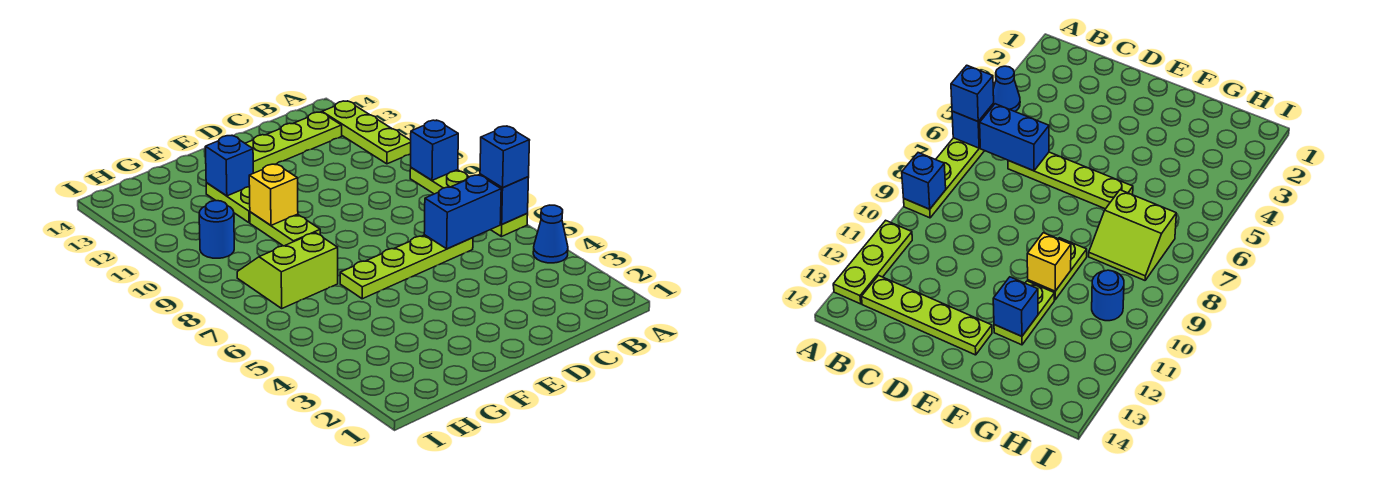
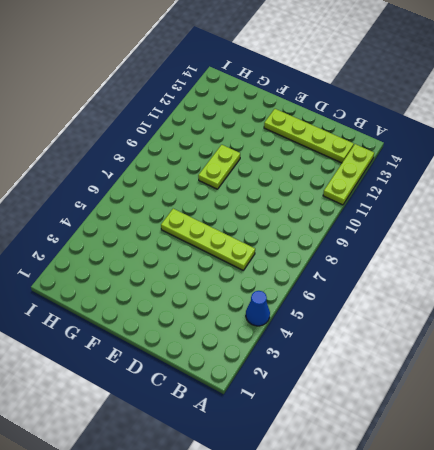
none -> lime 1x4 plate [410,168,528,237]
none -> lime 1x2 plate [206,183,250,223]
none -> lime 2x2 slope [237,233,338,308]

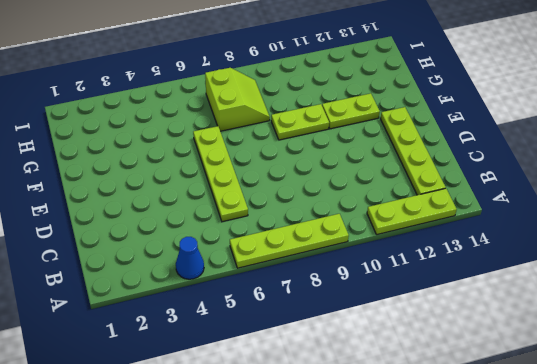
none -> blue 1x1 round brick [199,201,234,258]
none -> blue 1x1 brick [480,174,529,224]
none -> blue 1x1 brick [411,120,458,180]

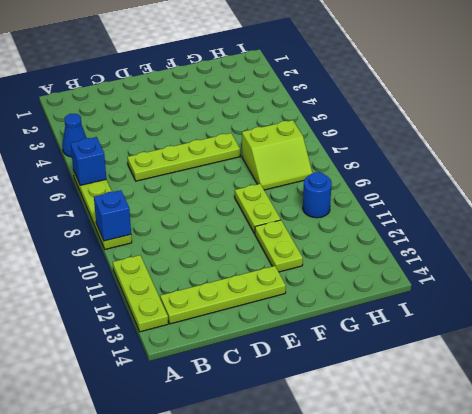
none -> blue 1x2 brick [424,175,501,249]
none -> yellow 1x1 brick [249,164,298,225]
none -> blue 1x1 brick [205,136,253,196]

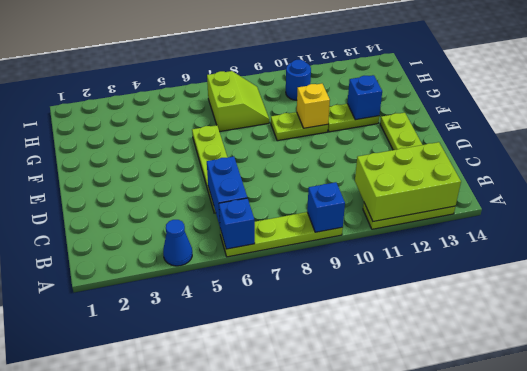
lime 2x3 brick [355,142,461,221] -> none
none -> blue 1x1 brick [480,126,530,188]

